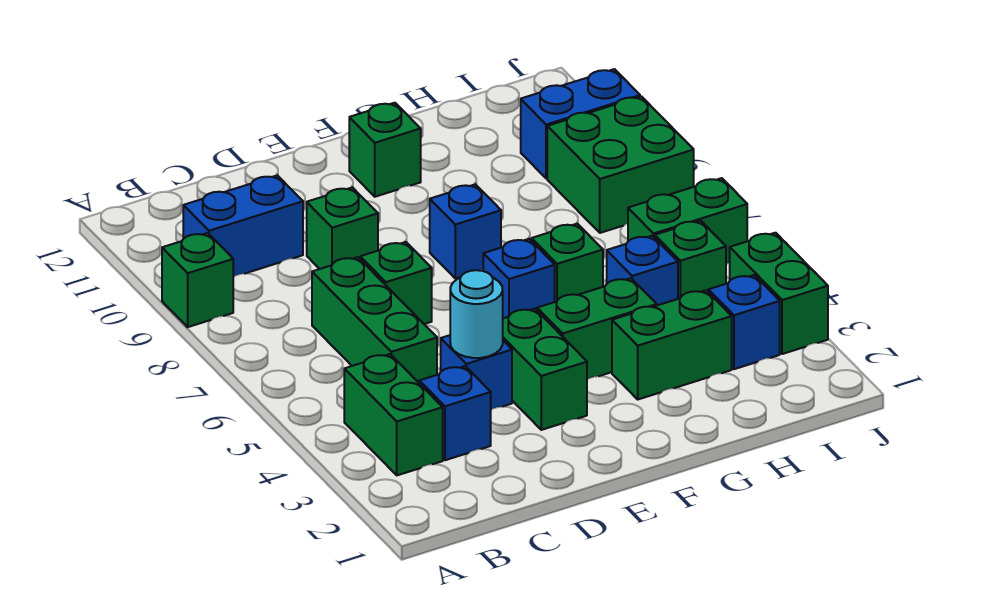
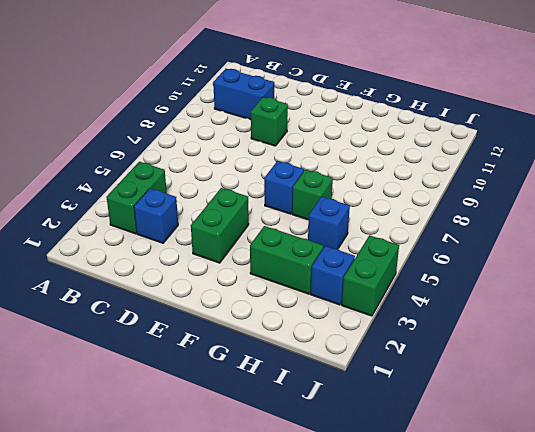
none -> green 1x1 brick [162,233,233,327]
none -> green 1x3 brick [312,257,437,383]
none -> blue 1x1 brick [441,335,512,410]

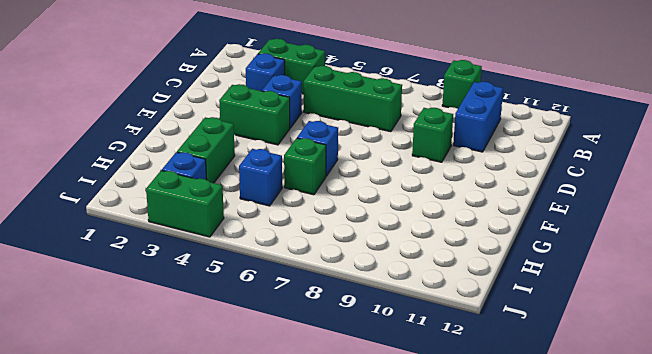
none -> green 1x1 brick [360,242,432,324]
none -> green 1x2 brick [537,278,657,379]
none -> blue 1x1 brick [430,184,501,278]

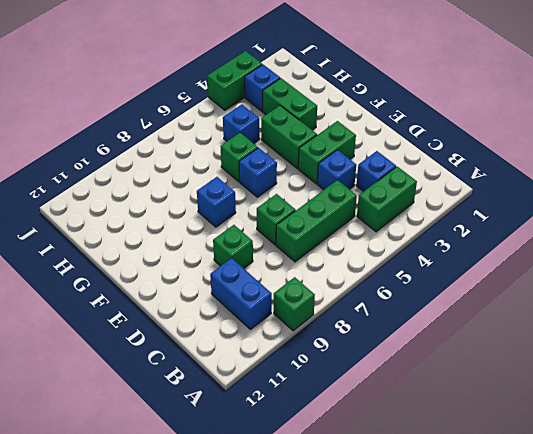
none -> green 1x1 brick [349,103,421,197]
none -> green 1x1 brick [655,221,726,299]
none -> green 1x2 brick [628,178,747,264]

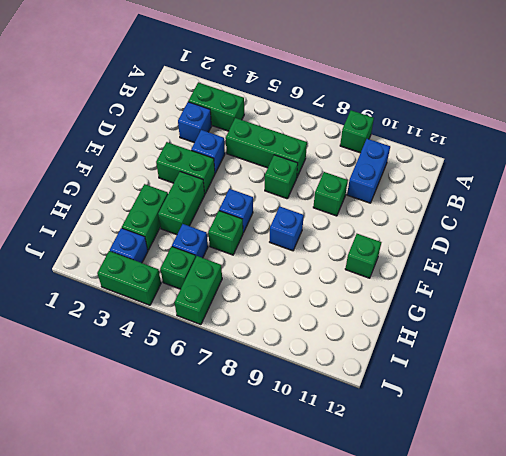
none -> green 2x2 brick [547,96,694,233]
none -> blue 1x2 brick [521,69,640,179]
none -> cyan 1x1 round brick [450,270,503,358]

